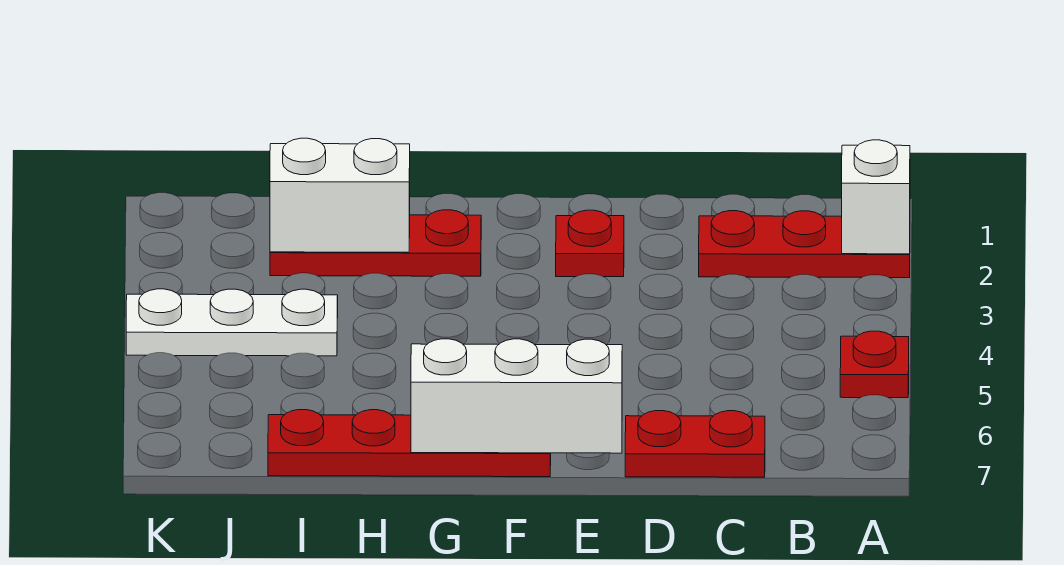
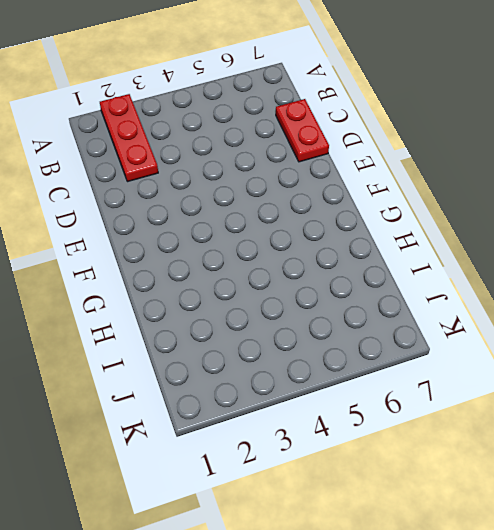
none -> red 1x1 plate [840,331,909,398]
none -> red 1x1 plate [556,210,624,277]

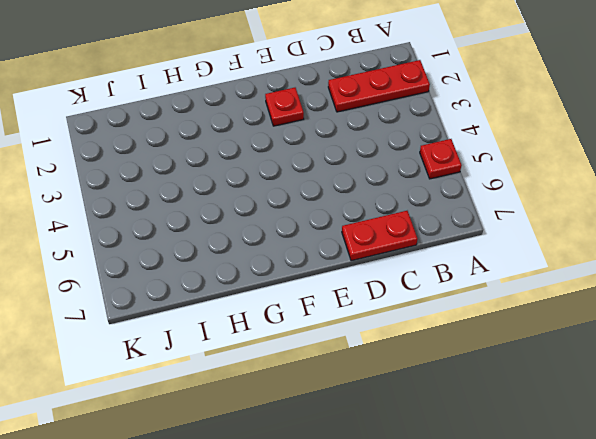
none -> red 1x4 plate [268,410,551,477]
none -> red 1x3 plate [270,210,481,276]

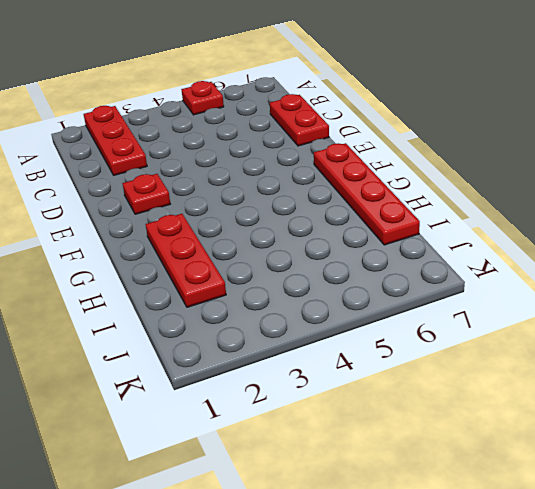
none -> white 1x3 plate [126,289,338,356]
none -> white 1x1 brick [842,140,910,254]

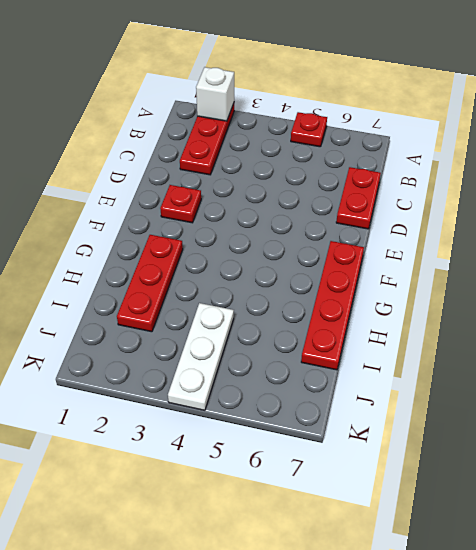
none -> white 1x3 brick [411,339,622,453]
none -> white 1x2 brick [270,138,410,252]

